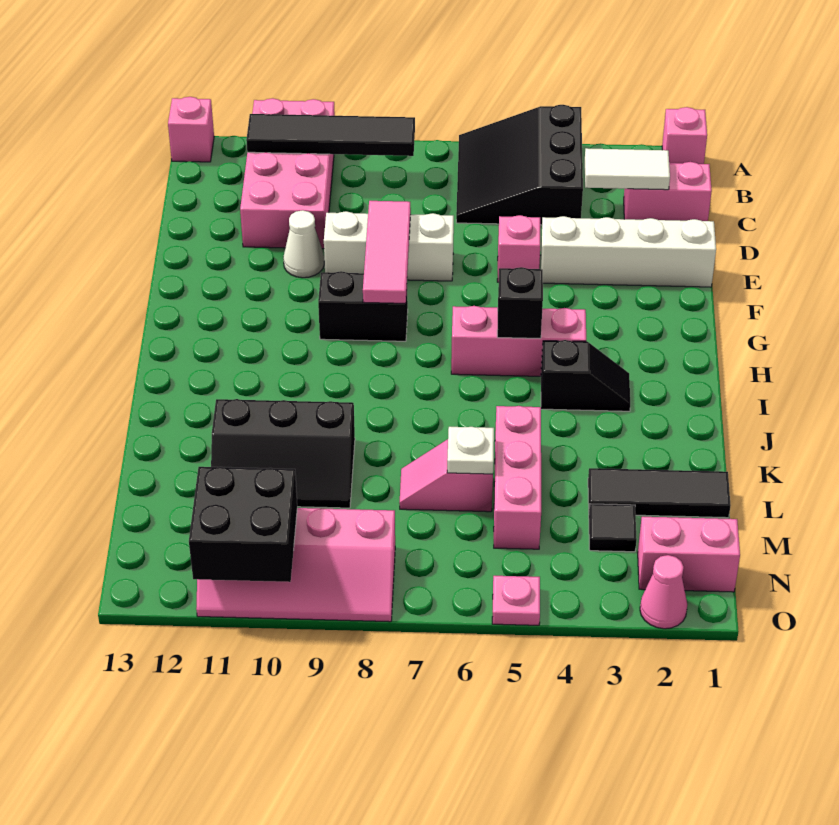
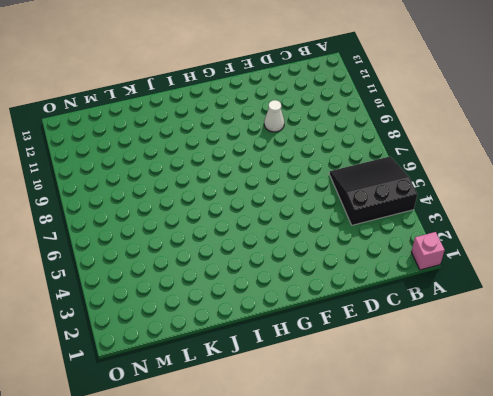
none -> pink 2x4 brick [240,98,335,249]
none -> pink 1x1 brick [168,97,214,162]
none -> pink 1x2 brick [624,162,712,221]

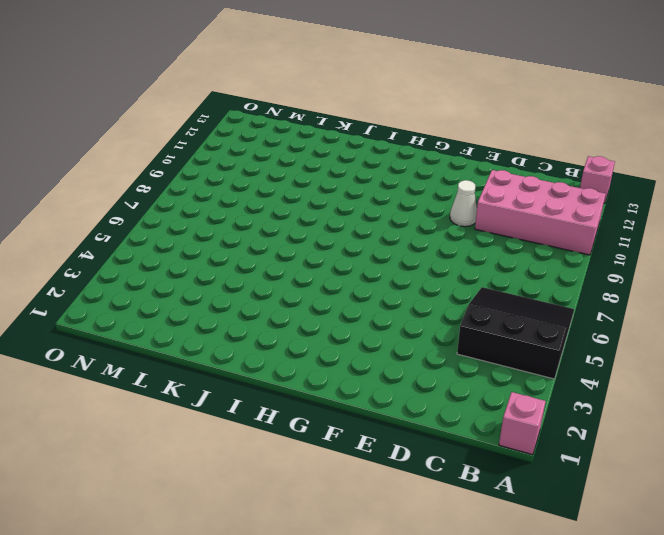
none -> pink 1x2 brick [624,162,712,221]
none -> white 1x4 brick [540,216,716,287]
none -> pink 1x1 brick [497,215,540,282]

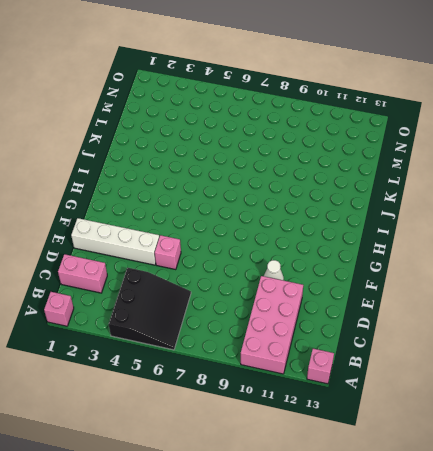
none -> white 1x3 brick [324,211,454,281]
none -> black 1x2 brick [318,271,408,341]
none -> pink 1x3 brick [451,306,586,376]

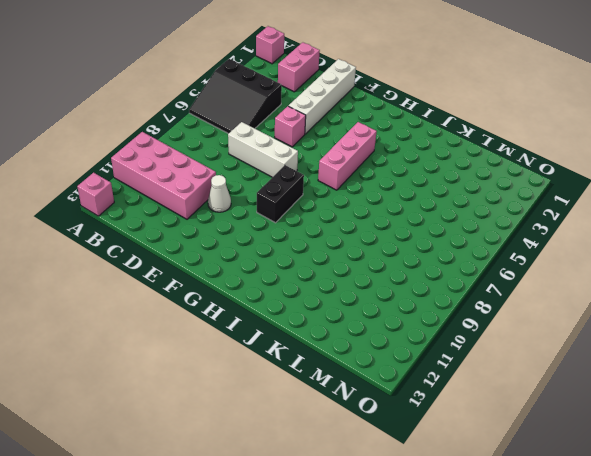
white 1x3 brick [228,122,298,177] -> white 1x3 brick turned to [324,211,454,281]
none -> black 1x2 slope [541,340,630,411]
none -> pink 1x3 brick [494,406,541,549]
none -> black 2x3 slope [211,399,355,508]

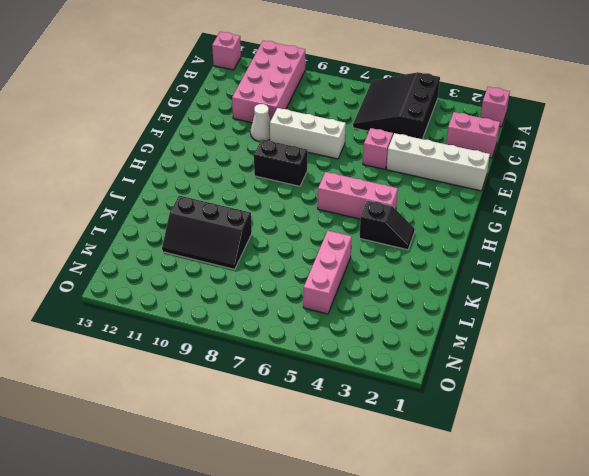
none -> black 1x3 tile [588,468,731,518]
none -> pink 1x2 slope [399,439,493,512]
none -> black 1x1 tile [589,504,637,552]

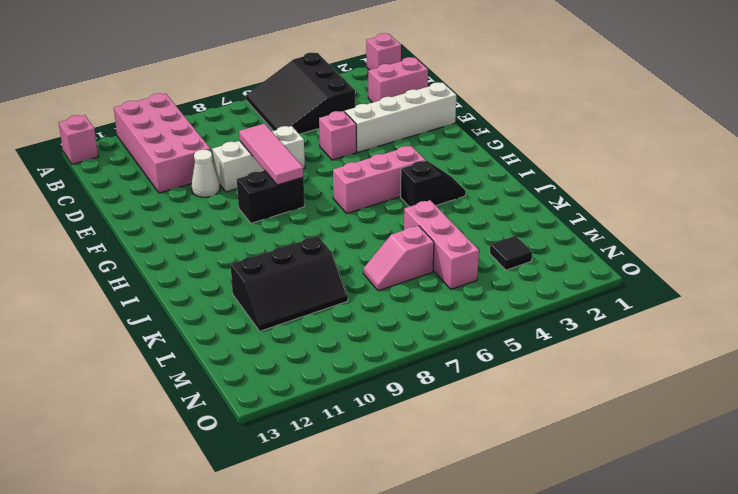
none -> black 1x3 tile [588,468,731,518]
none -> pink 1x2 brick [638,517,740,592]
none -> pink 2x4 slope [196,508,395,622]

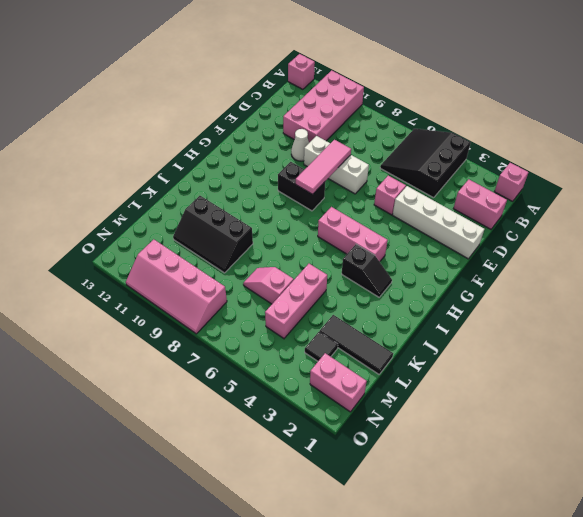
none -> pink 1x1 cone [640,555,687,629]
none -> pink 1x1 plate [492,576,540,625]
none -> black 1x4 tile [246,114,415,156]

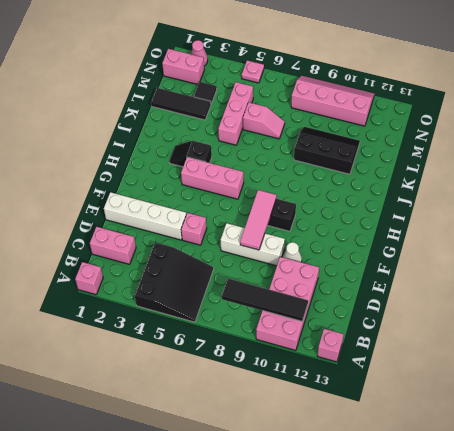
none -> white 1x2 tile [585,148,670,190]
none -> black 1x1 brick [497,267,543,338]
none -> white 1x1 plate [447,427,494,474]

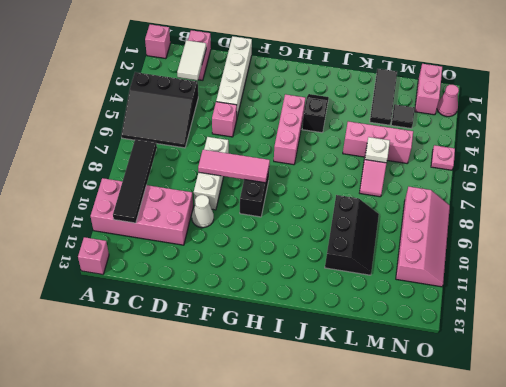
none -> black 1x1 brick [497,267,543,338]
none -> black 2x2 brick [189,467,297,582]

